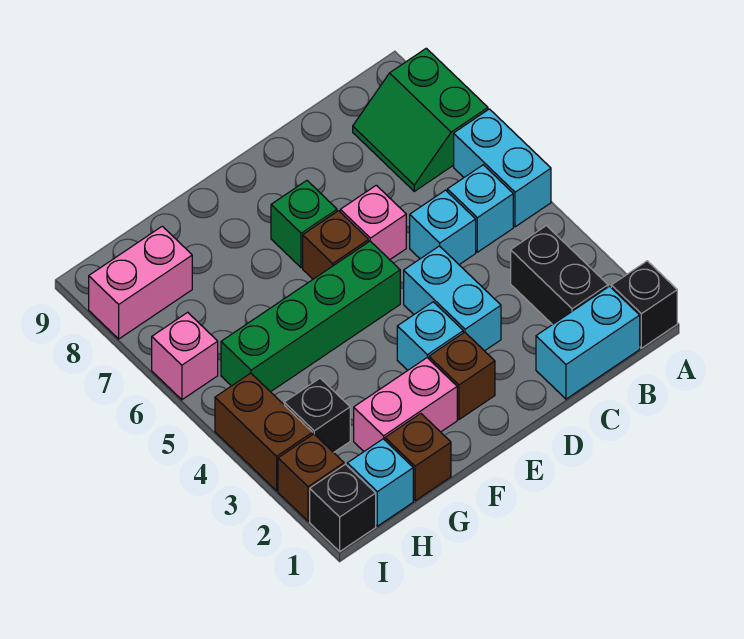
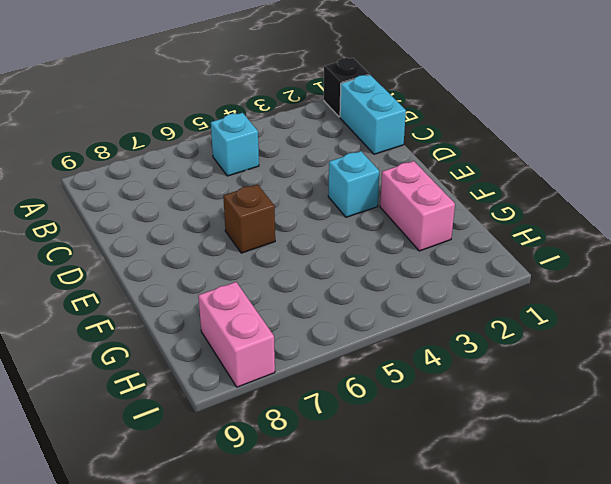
none -> cyan 1x2 brick [454,109,551,227]
none -> green 2x2 slope [353,48,488,191]
none -> black 1x2 brick [511,226,608,325]

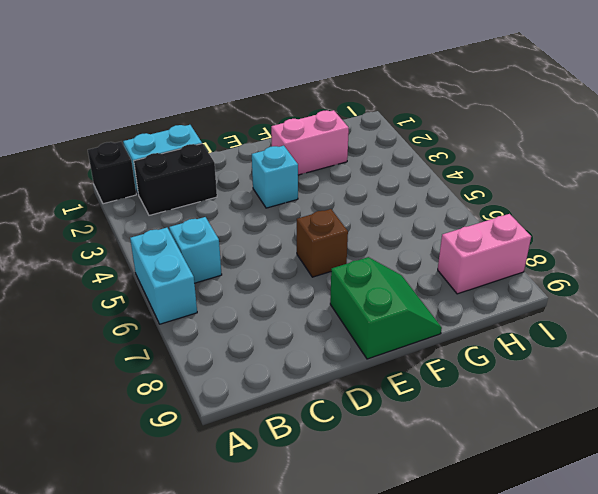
black 1x2 brick [134,144,217,215] -> black 1x2 brick turned to [511,226,608,325]
green 2x2 slope [330,257,442,359] -> green 2x2 slope moved to [353,48,488,191]
none -> cyan 1x1 brick [410,190,476,265]
none -> cyan 1x2 brick [404,246,501,351]
none -> pink 1x1 brick [340,185,406,260]

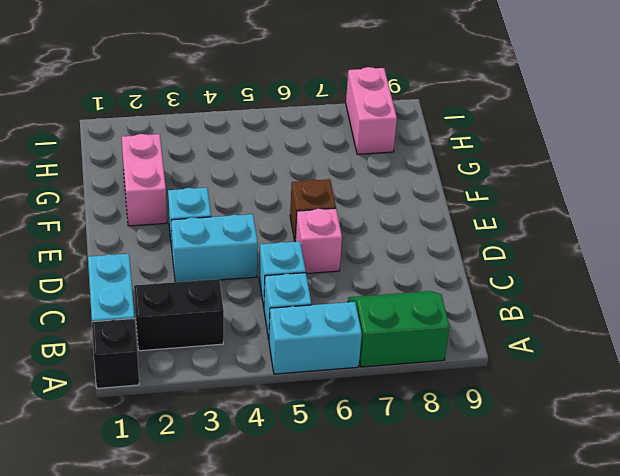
none -> brown 1x1 brick [429,332,495,419]
none -> green 1x4 brick [221,241,400,392]
none -> green 1x1 brick [271,181,337,268]

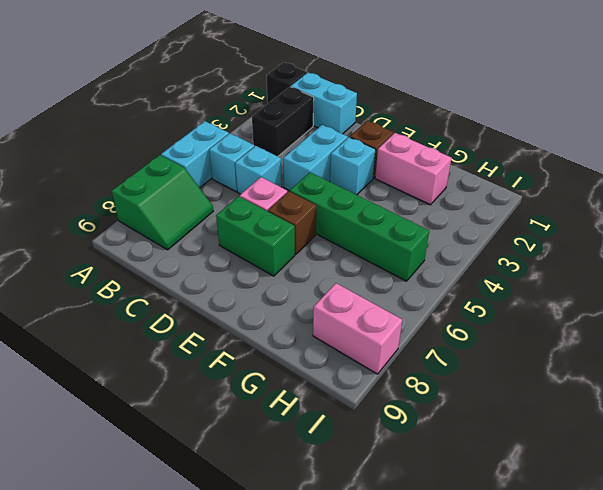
green 1x2 brick [216,196,295,276] -> green 1x1 brick [271,181,337,268]
none -> brown 1x1 brick [385,414,451,501]
none -> cyan 1x1 brick [347,439,413,526]
none -> black 1x1 brick [284,378,350,453]

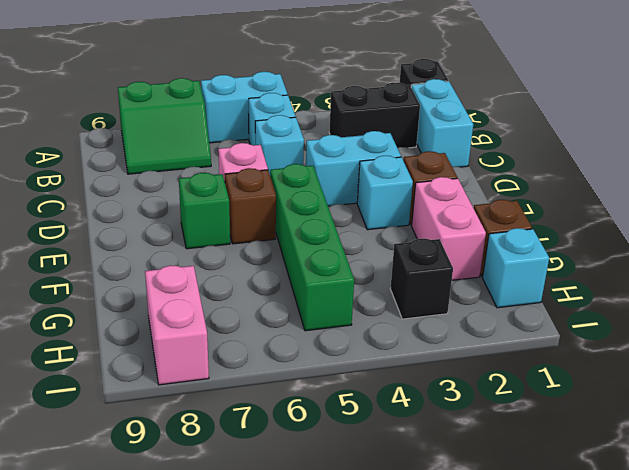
none -> black 1x1 brick [310,464,376,551]
none -> brown 1x1 brick [278,434,344,521]
none -> brown 1x2 brick [215,373,312,491]

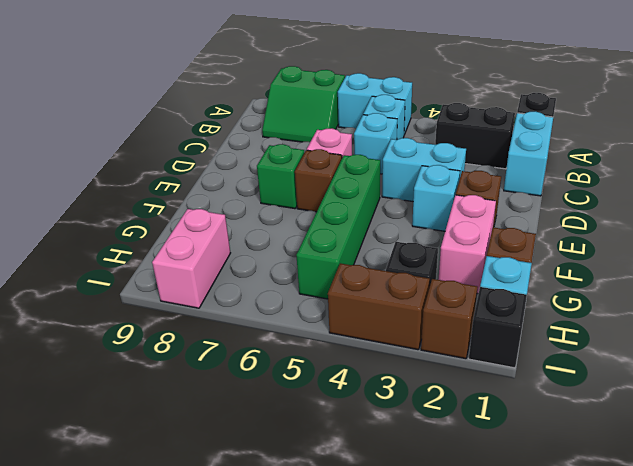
none -> pink 1x1 brick [152,312,218,400]

